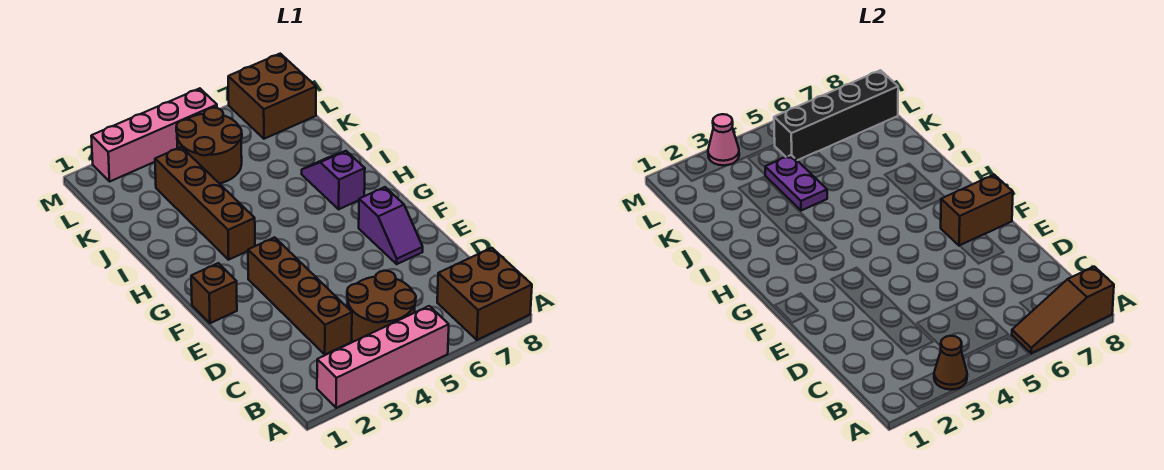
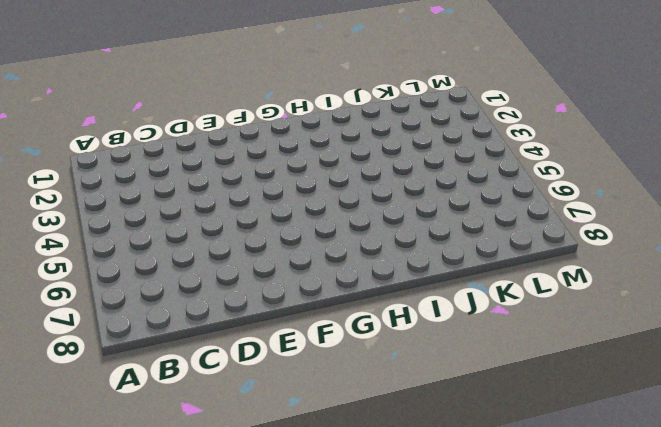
none -> pink 1x4 brick [317,306,449,408]
none -> brown 2x2 brick [437,248,532,340]
none -> brown 2x2 round brick [347,271,416,342]

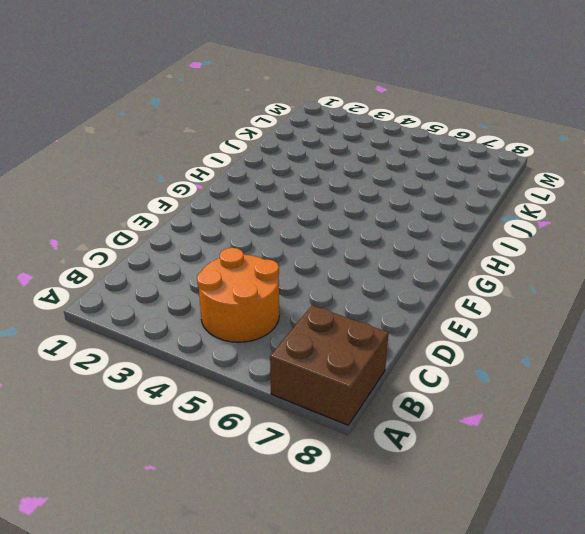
orange 2x2 round brick [197,248,279,342] -> brown 2x2 round brick [347,271,416,342]
none -> pink 1x4 brick [317,306,449,408]
none -> brown 1x4 brick [248,237,352,355]
none -> purple 1x2 slope [359,187,423,264]

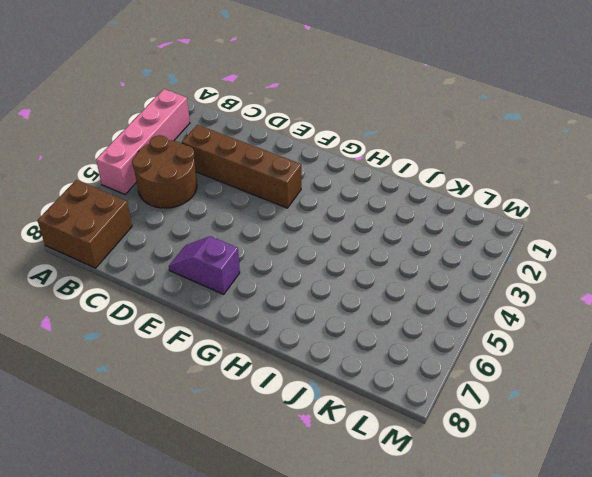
none -> brown 1x1 brick [191,263,237,323]
none -> brown 1x4 brick [155,147,255,260]
none -> purple 1x2 slope [302,151,365,209]

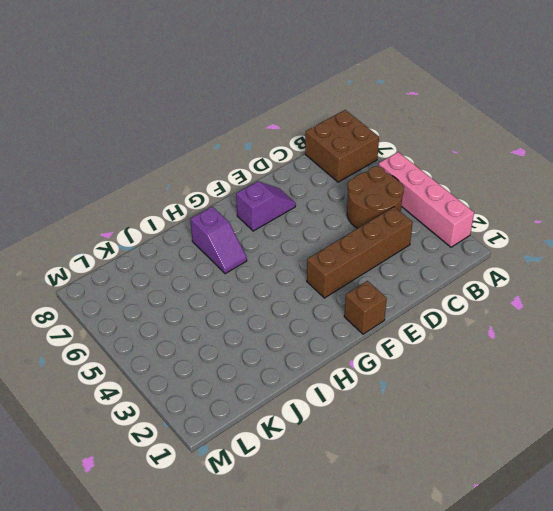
purple 1x2 slope [190,206,247,274] -> purple 1x2 slope turned to [302,151,365,209]
none -> brown 1x4 brick [155,147,255,260]
none -> brown 2x2 round brick [176,108,242,183]
none -> brown 2x2 brick [228,54,316,139]

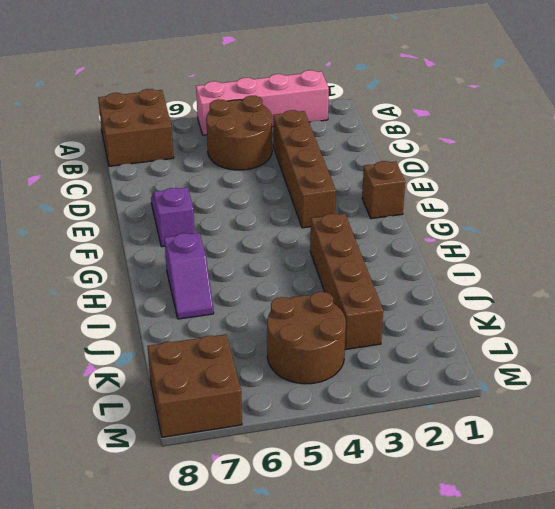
none -> pink 1x4 brick [91,88,217,181]
none -> brown 1x1 cone [934,336,967,390]
none -> brown 1x3 slope [1012,267,1114,353]

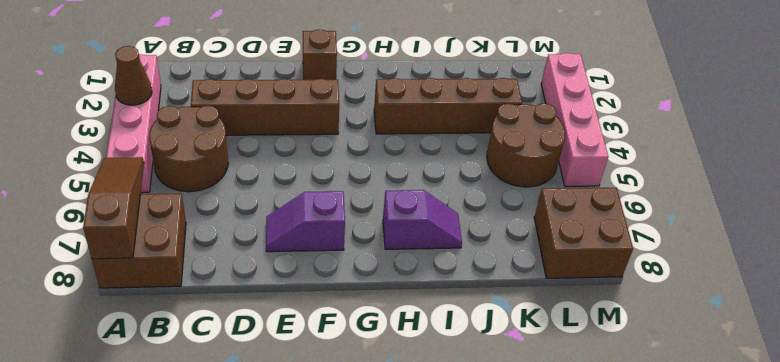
none -> brown 1x2 brick [941,175,1013,246]
none -> purple 1x2 plate [765,155,827,211]
none -> black 1x4 brick [774,70,898,160]

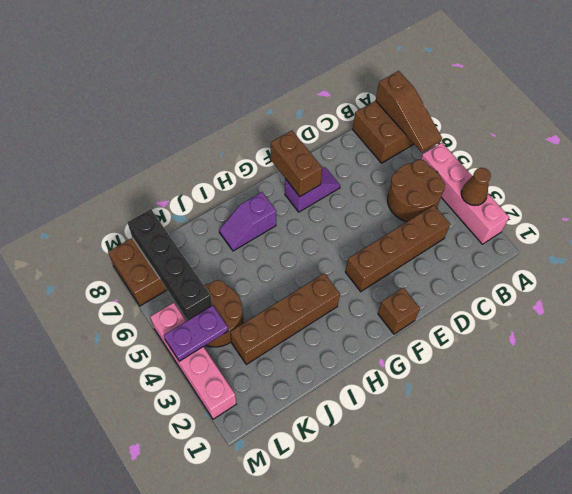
purple 1x2 plate [164,305,228,361] -> purple 1x2 plate moved to [765,155,827,211]
none -> pink 1x1 cone [708,114,739,165]

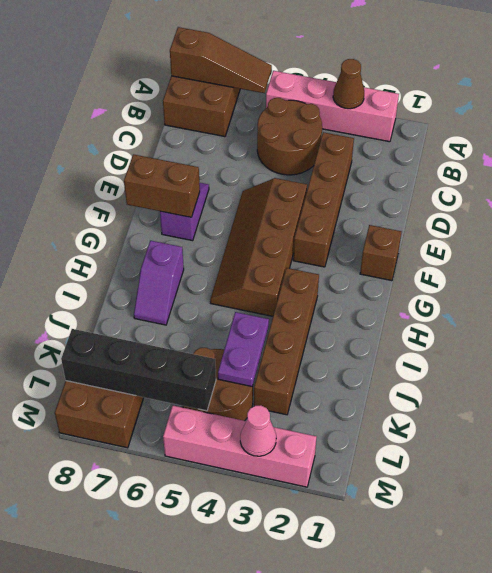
brown 2x4 slope [210,178,307,316] -> none

